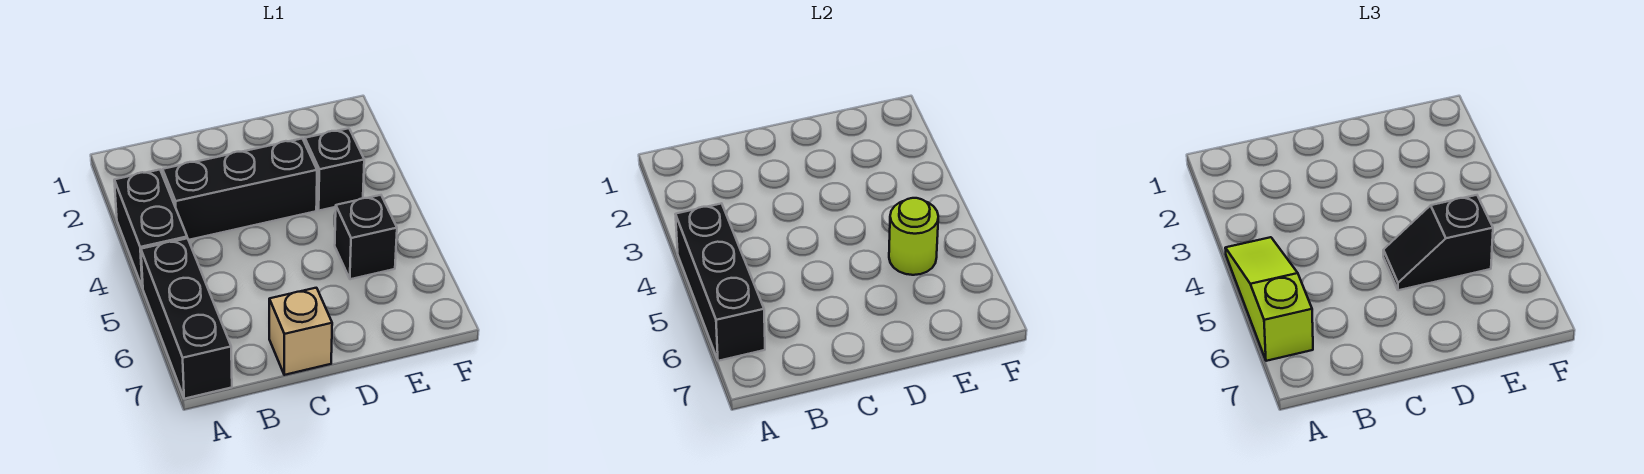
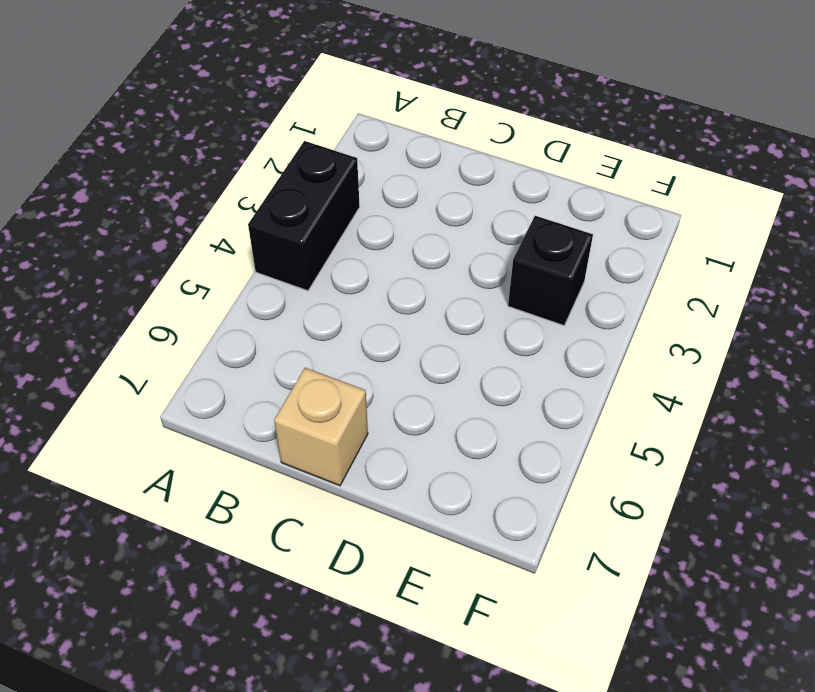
none -> black 1x3 brick [141,238,232,399]
none -> black 1x3 brick [163,139,317,240]

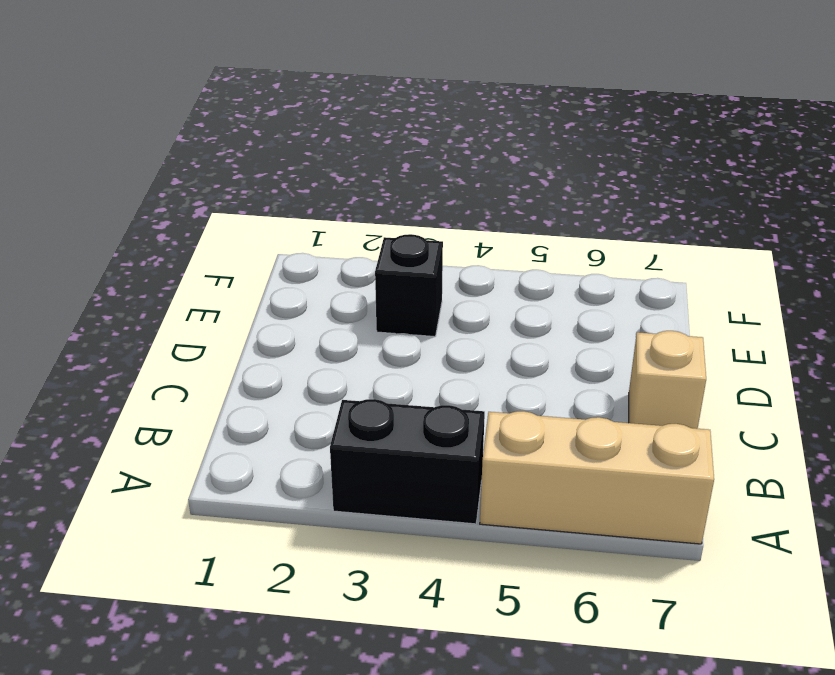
tan 1x3 brick [480,411,714,544] -> black 1x3 brick [141,238,232,399]
none -> black 1x3 brick [163,139,317,240]
none -> black 1x1 brick [335,195,397,279]

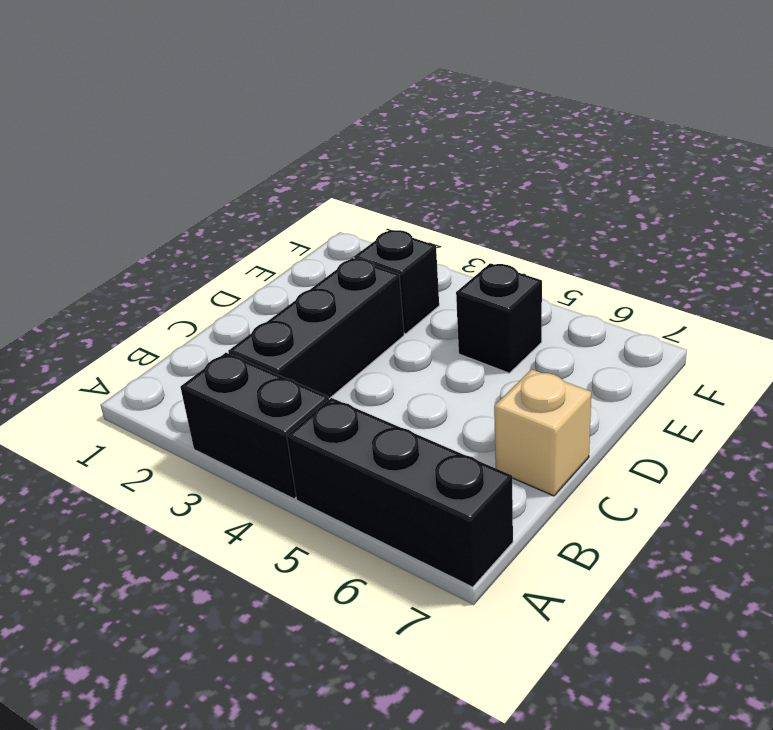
none -> black 1x3 brick [676,203,765,361]
none -> lime 1x1 round brick [889,198,938,275]

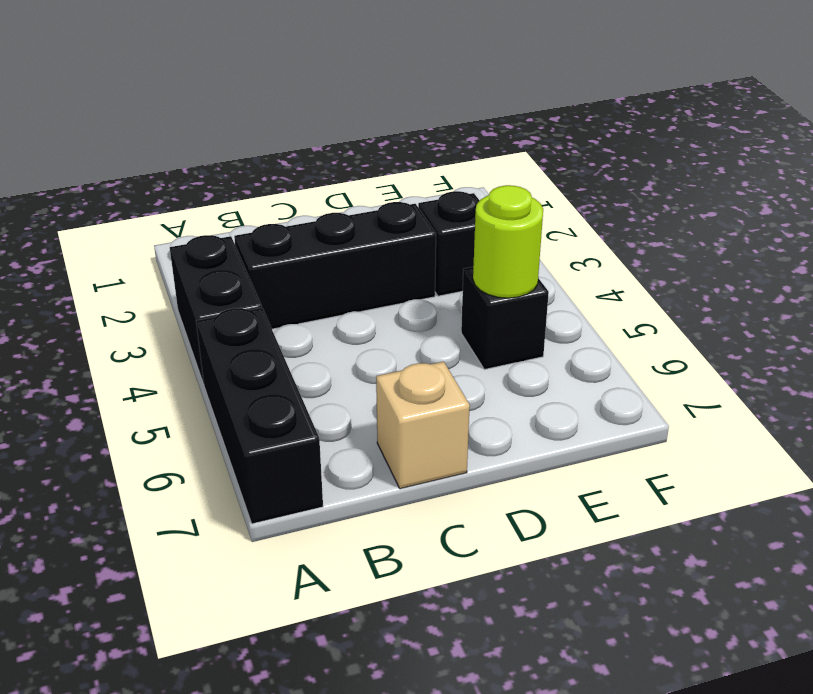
none -> black 1x3 brick [676,203,765,361]
none -> lime 1x3 slope [1225,237,1313,361]

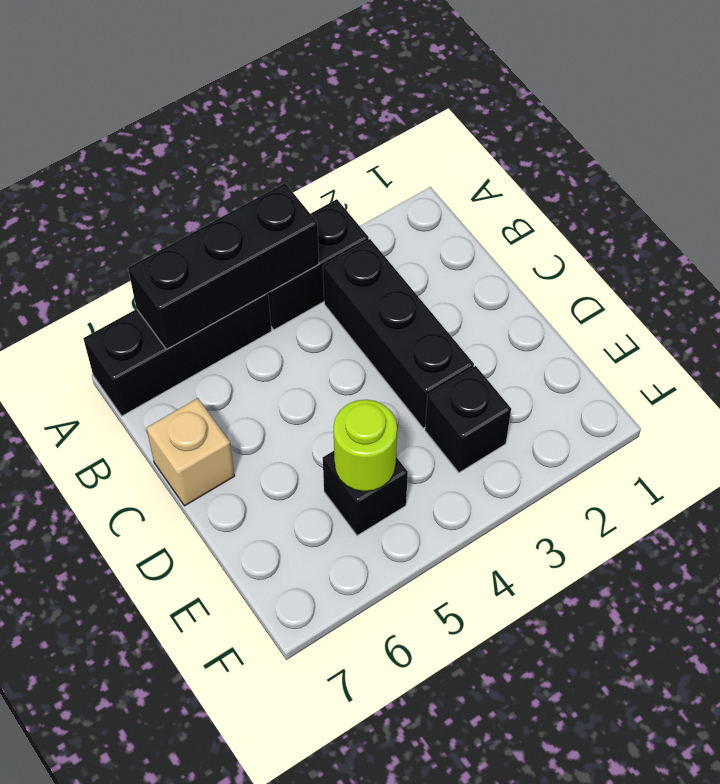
none -> lime 1x3 slope [1225,237,1313,361]
none -> black 1x2 slope [1383,195,1493,290]

